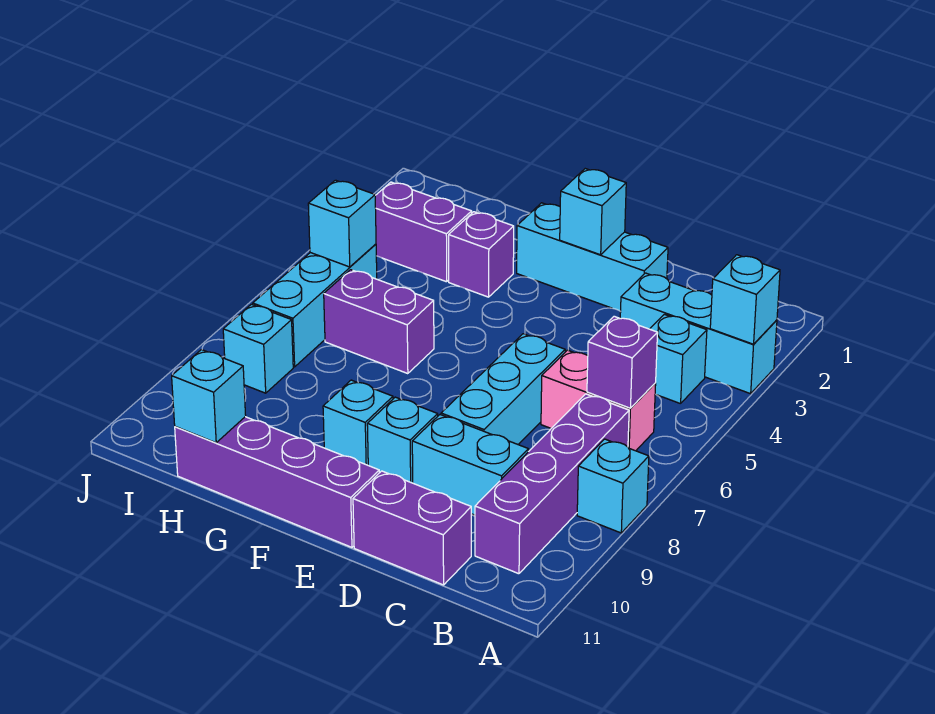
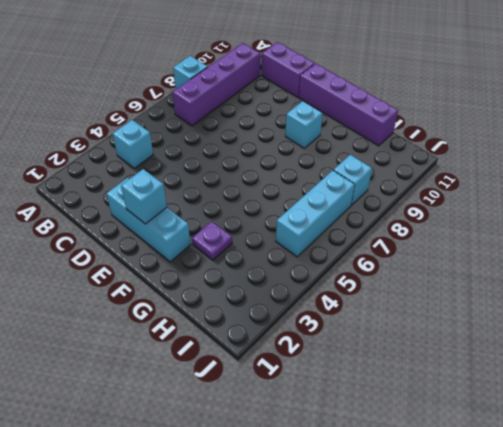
purple 1x1 plate [192,221,232,260] -> purple 1x1 brick [449,212,514,297]
none -> cyan 1x3 brick [620,273,777,394]
none -> pink 1x2 brick [541,350,656,451]
none -> cyan 1x2 brick [412,415,529,515]

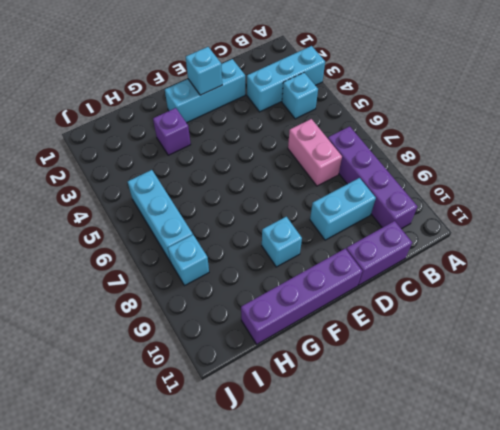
pink 1x2 brick [288,119,342,186] -> pink 1x2 brick turned to [541,350,656,451]
none -> cyan 1x1 brick [577,439,649,533]
none -> cyan 1x3 brick [441,334,565,444]
none -> cyan 1x1 brick [367,397,438,483]

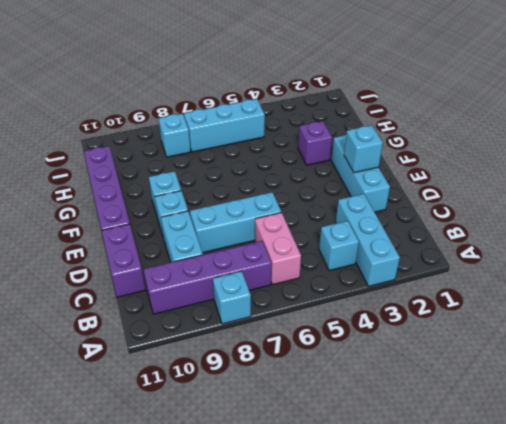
none -> purple 1x2 brick [324,270,434,374]
none -> purple 1x2 brick [375,182,472,282]
none -> cyan 1x1 brick [710,255,780,344]

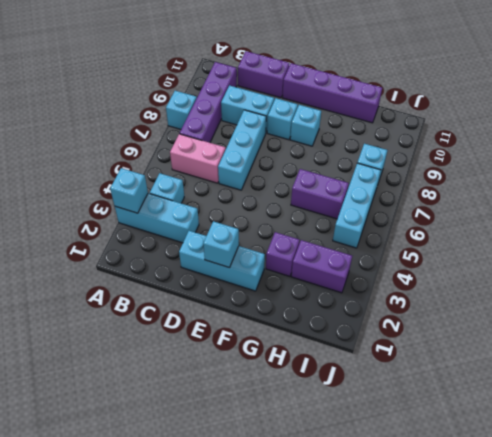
none -> purple 1x1 brick [587,316,658,408]
none -> cyan 1x1 brick [172,350,246,443]
none -> cyan 1x1 brick [308,180,376,267]

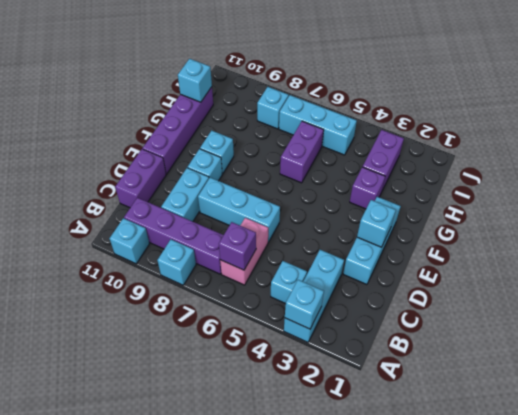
cyan 1x1 brick [110,218,149,264] -> cyan 1x1 brick moved to [308,180,376,267]

